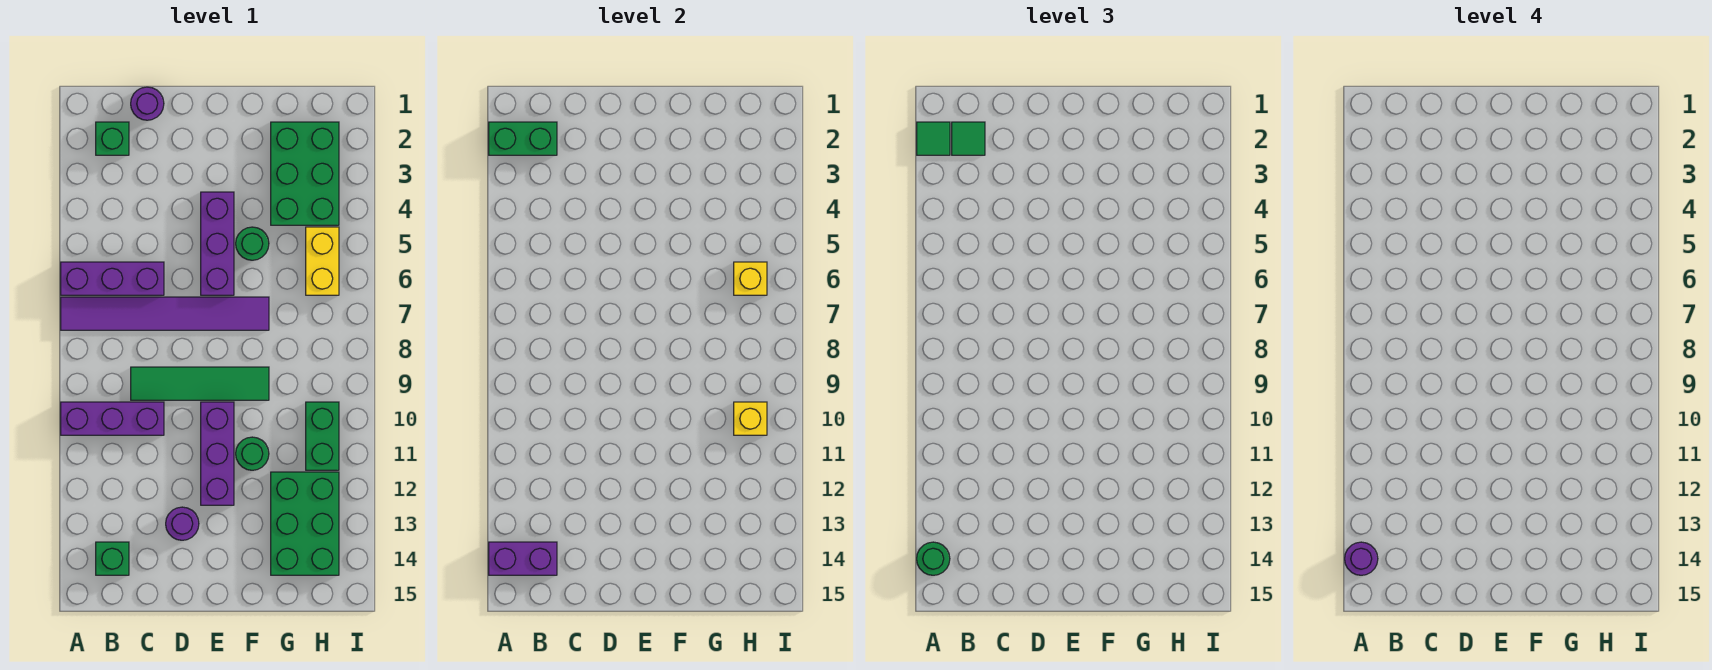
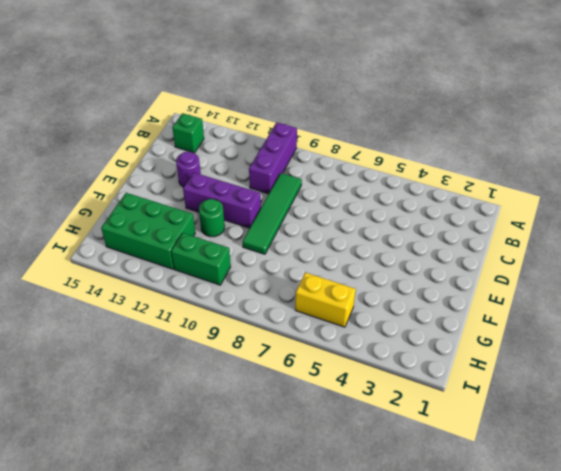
none -> purple 1x3 brick [61,262,164,295]
none -> purple 1x6 tile [61,297,269,330]
none -> green 1x1 brick [96,122,129,155]

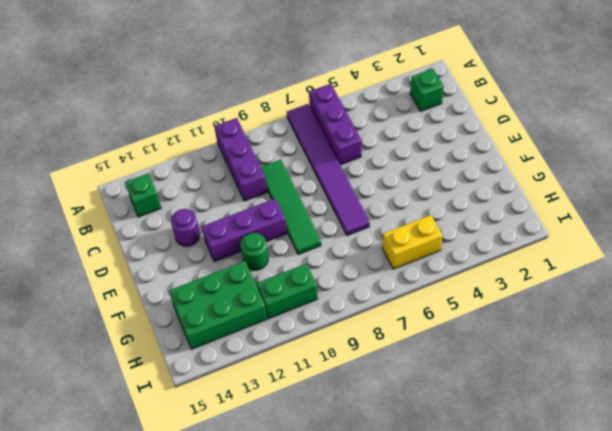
none -> purple 1x1 round brick [131,87,164,120]
none -> purple 1x3 brick [201,192,234,295]
none -> green 1x1 round brick [236,227,269,260]

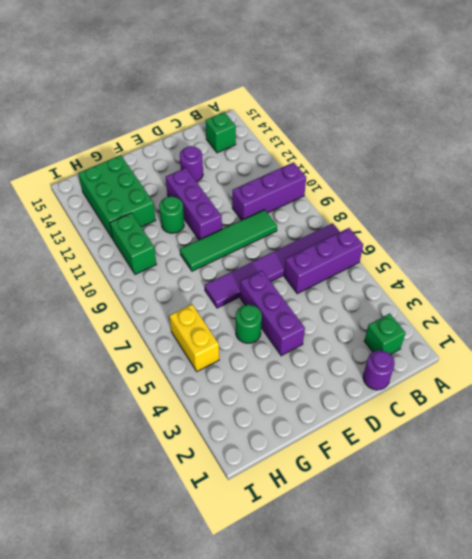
none -> green 2x3 brick [271,122,339,225]
none -> green 1x2 brick [489,122,557,155]
none -> purple 1x2 brick [489,542,557,575]

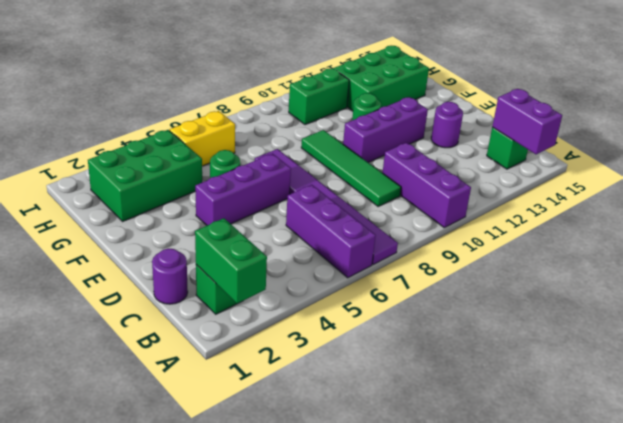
none -> yellow 1x1 brick [734,262,767,295]
none -> yellow 1x1 brick [734,402,767,435]
none -> green 1x1 tile [917,122,950,155]

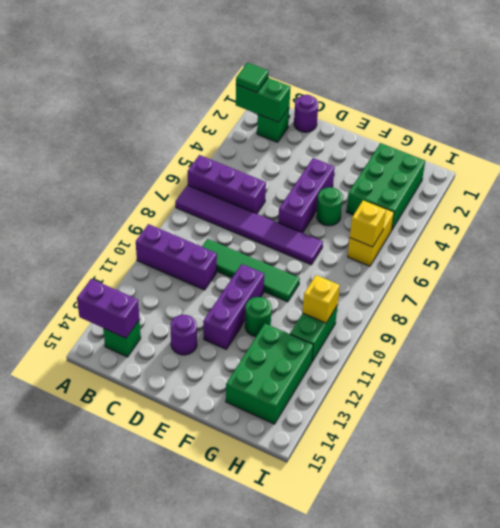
none -> green 1x1 round brick [917,542,950,575]
none -> green 1x1 tile [952,122,985,155]
none -> purple 1x1 round brick [1345,542,1378,575]

